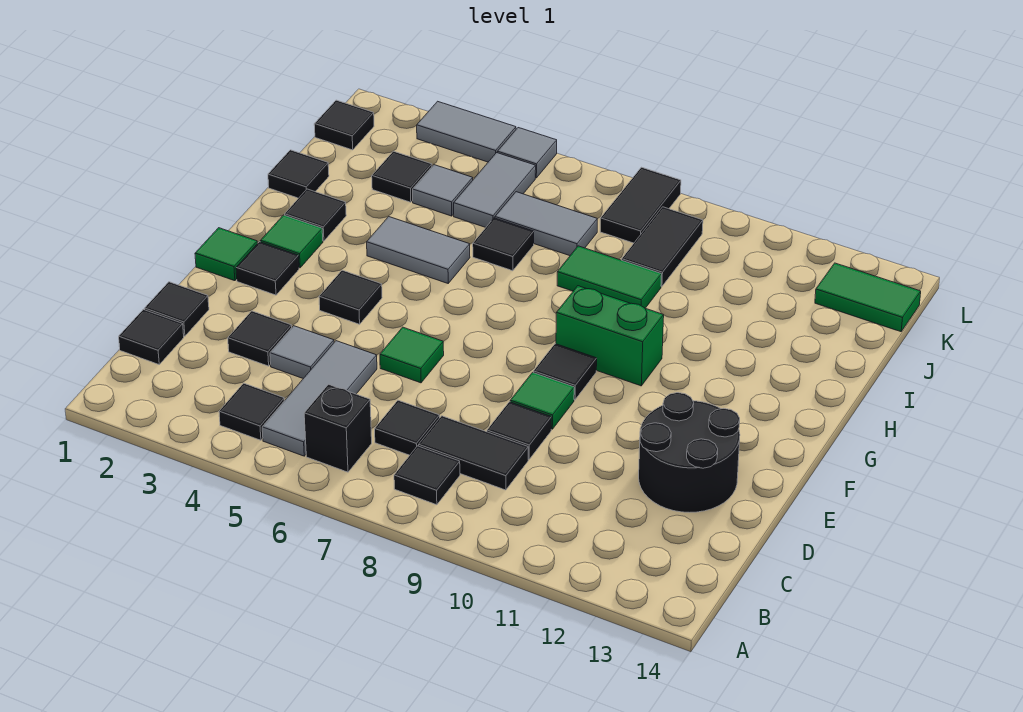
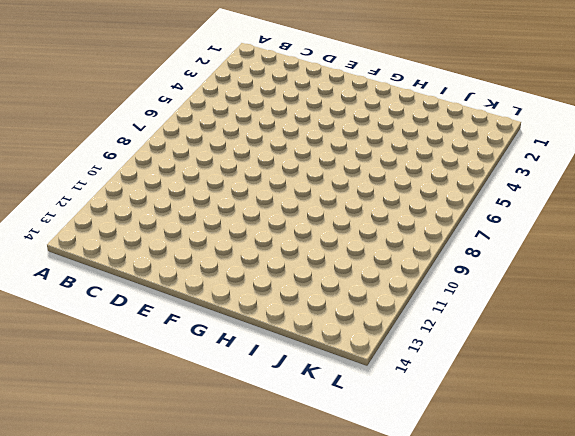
none -> black 1x1 tile [219,383,284,440]
none -> grey 1x3 tile [262,341,377,456]
none -> black 1x1 brick [304,384,372,472]
none -> black 1x1 tile [394,446,460,505]

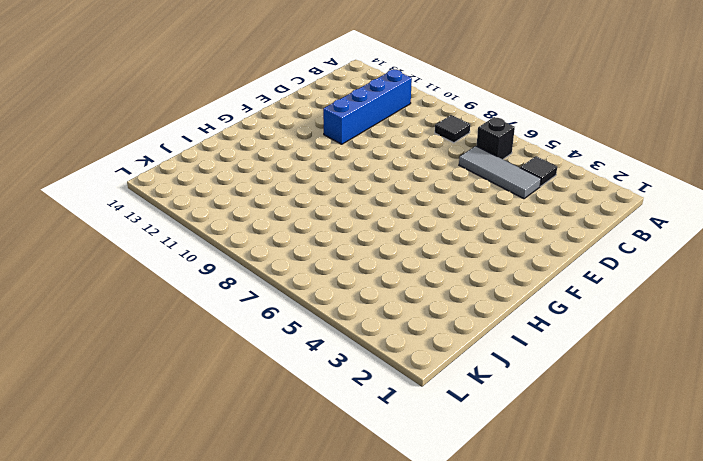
blue 1x4 brick [323,69,412,144] -> none
grey 1x3 tile [459,146,541,199] -> grey 1x3 tile turned to [262,341,377,456]
none -> black 1x1 tile [119,309,184,364]
none -> black 1x1 tile [375,400,440,455]
none -> black 1x2 tile [419,416,528,490]
none -> black 1x1 tile [145,282,209,336]

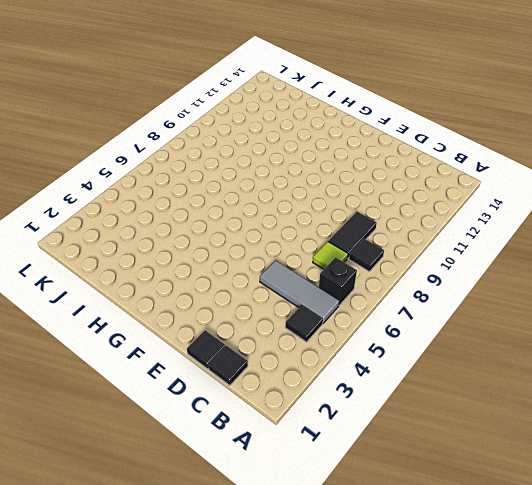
lime 1x1 tile [313,242,348,269] -> black 1x1 tile [375,400,440,455]
none -> black 1x1 tile [228,311,292,366]
none -> grey 1x1 tile [270,326,334,379]
none -> black 1x1 tile [487,402,551,459]
none -> black 2x2 round brick [639,393,740,512]

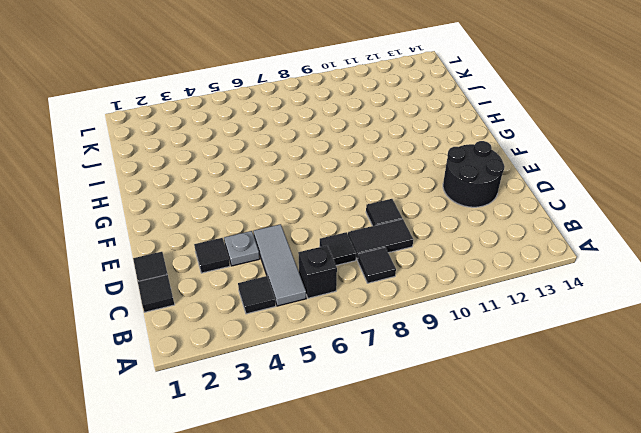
grey 1x1 plate [224,231,260,266] -> grey 1x1 tile [270,326,334,379]
none -> green 1x1 tile [380,327,444,383]
none -> green 1x1 tile [510,373,574,429]
none -> green 1x1 tile [195,228,258,281]
none -> black 1x1 tile [236,242,299,295]

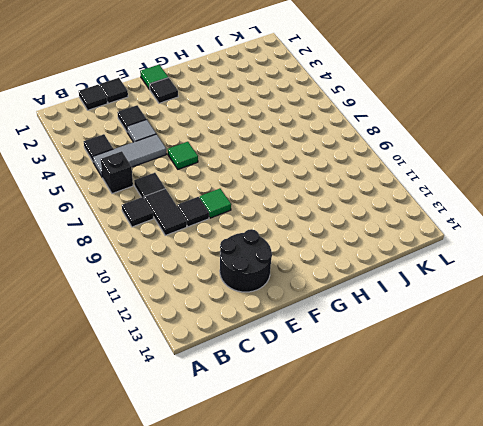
none -> black 1x1 tile [319,270,382,324]
none -> black 1x1 tile [533,344,597,400]
none -> green 1x1 tile [261,215,323,268]
none -> green 1x2 brick [556,286,664,386]

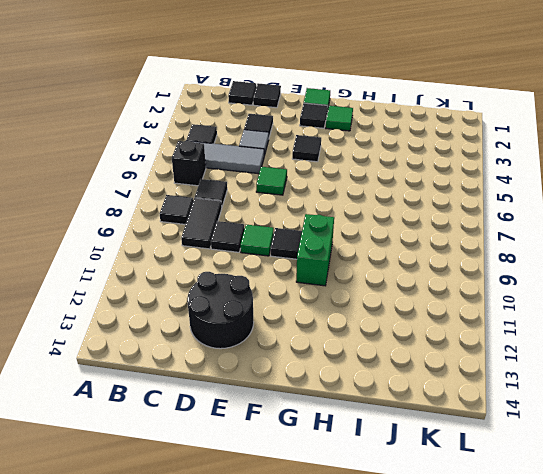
none -> black 1x1 tile [285,189,346,241]
none -> grey 1x2 tile [367,217,470,283]
none -> black 1x1 tile [268,150,329,198]
none -> black 1x1 tile [473,218,534,271]

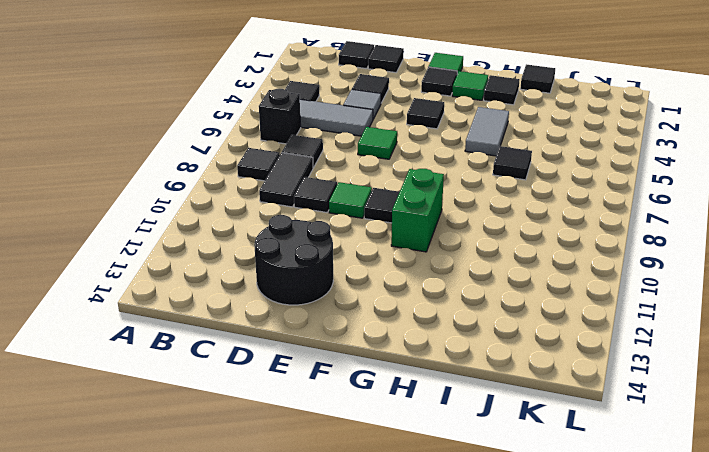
none -> green 1x2 tile [557,246,662,308]
none -> black 1x1 tile [372,151,432,202]
none -> grey 1x1 tile [413,165,473,216]
none -> grey 1x2 tile [454,153,536,227]

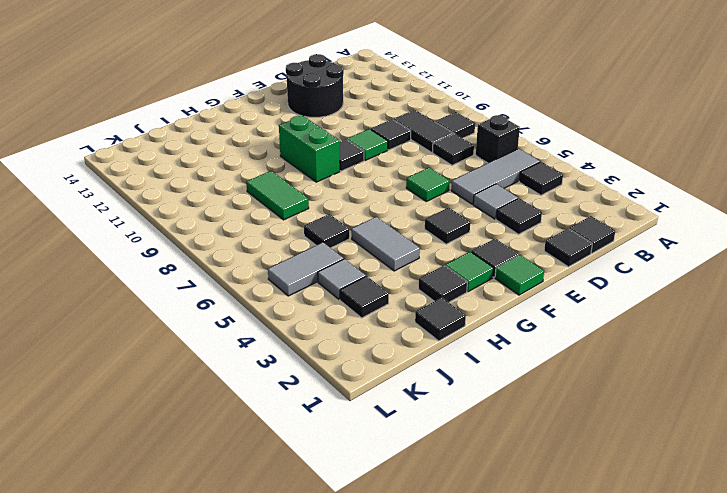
none -> grey 1x2 tile [495,192,597,256]
none -> black 1x2 tile [622,207,703,286]
none -> black 1x1 tile [314,100,374,150]
none -> black 1x2 tile [600,167,681,243]

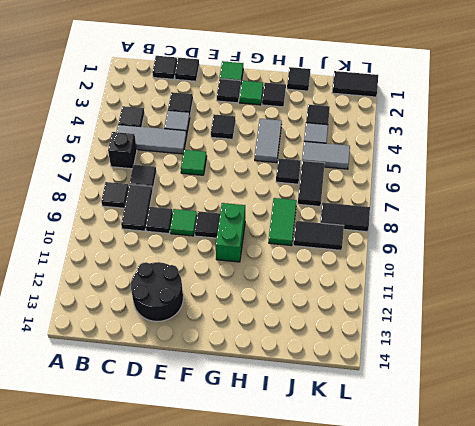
black 1x2 tile [298,161,325,206] -> grey 1x2 tile [495,192,597,256]
black 1x2 tile [332,71,378,97] -> black 1x1 tile [314,100,374,150]
none -> green 1x2 tile [815,263,921,332]
none -> grey 1x2 tile [417,101,516,162]
none -> grey 1x1 tile [498,128,557,178]

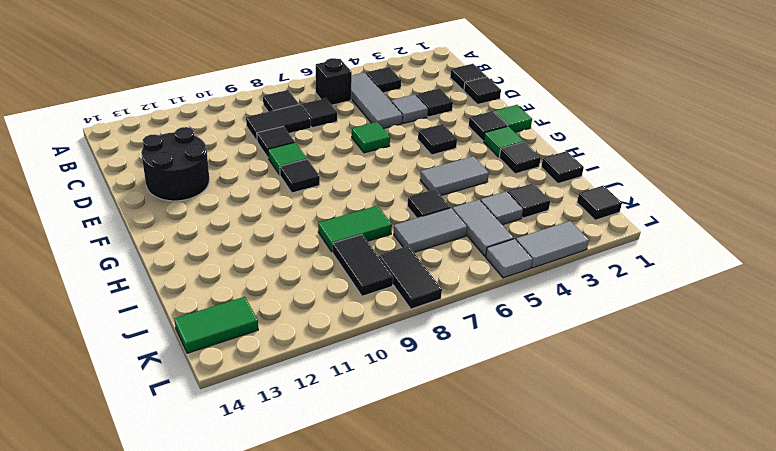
none -> green 1x2 brick [556,286,664,386]

